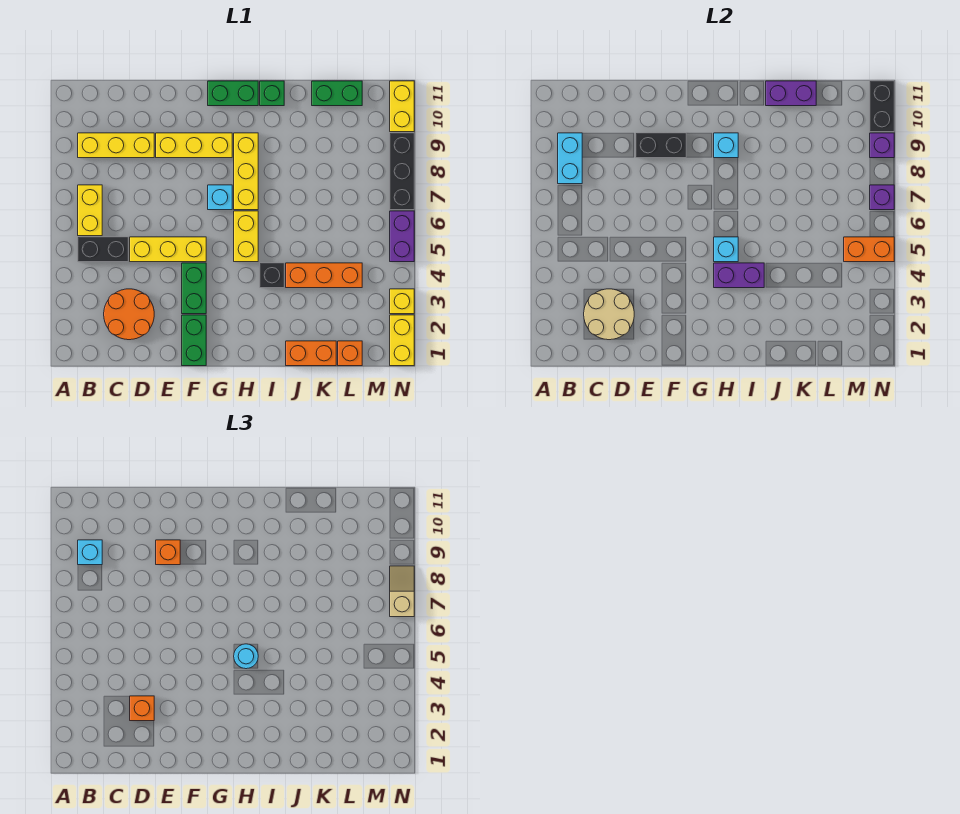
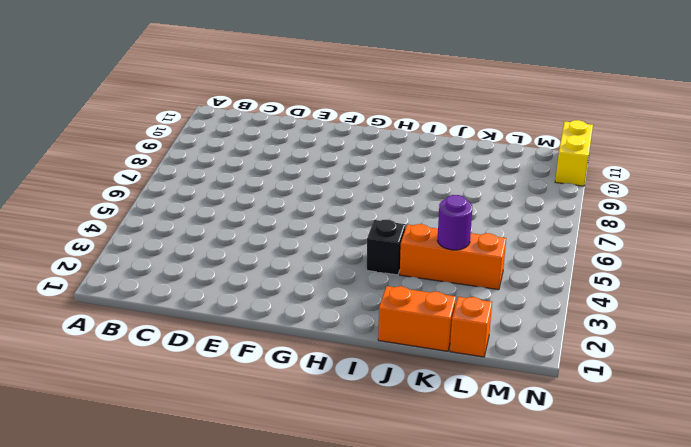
purple 1x1 round brick [437,195,472,250] -> none
none -> black 1x2 brick [78,237,128,262]
none -> yellow 1x2 brick [78,185,102,236]
none -> yellow 1x3 brick [78,133,154,158]
none -> orange 2x2 round brick [104,289,154,340]

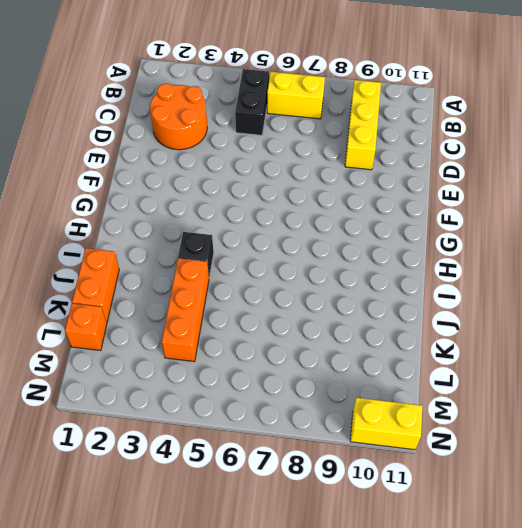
none -> yellow 1x3 brick [130,237,206,262]
none -> yellow 1x3 brick [156,133,232,158]
none -> green 1x2 brick [182,315,206,366]
none -> green 1x2 brick [182,263,206,314]

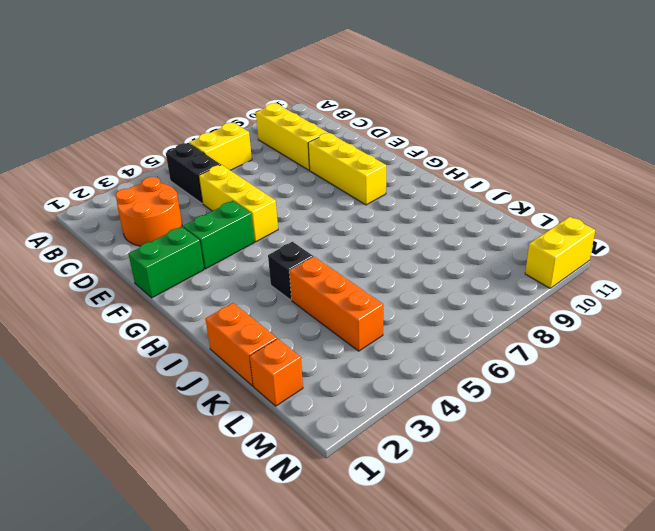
none -> cyan 1x1 brick [208,185,232,210]
none -> green 1x2 brick [208,81,258,106]
none -> yellow 1x2 brick [234,211,258,262]
none -> yellow 1x3 brick [234,133,258,210]

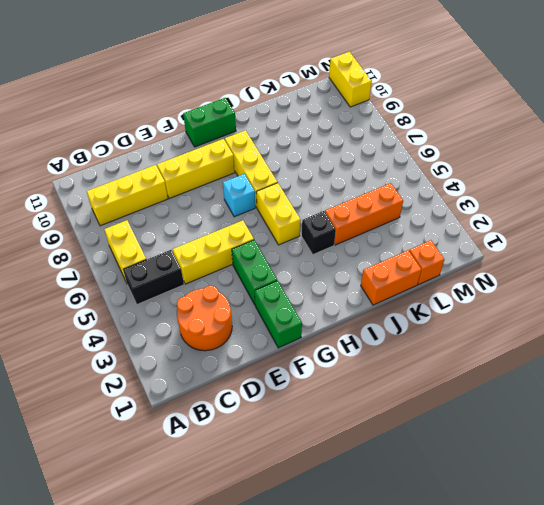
none -> green 1x1 brick [260,81,284,106]
none -> green 1x2 brick [312,81,362,106]
none -> yellow 1x2 brick [390,315,414,366]
none -> yellow 1x1 brick [390,289,414,314]

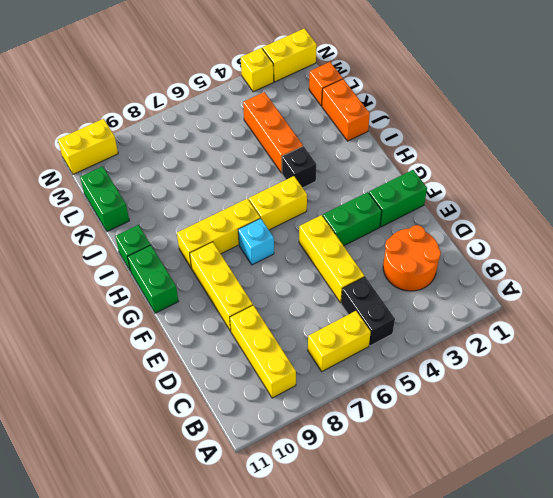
none -> purple 1x2 brick [390,211,414,262]
none -> black 1x3 brick [390,133,414,210]
none -> cyan 1x2 brick [558,133,582,184]
none -> tan 2x2 round brick [584,289,634,340]

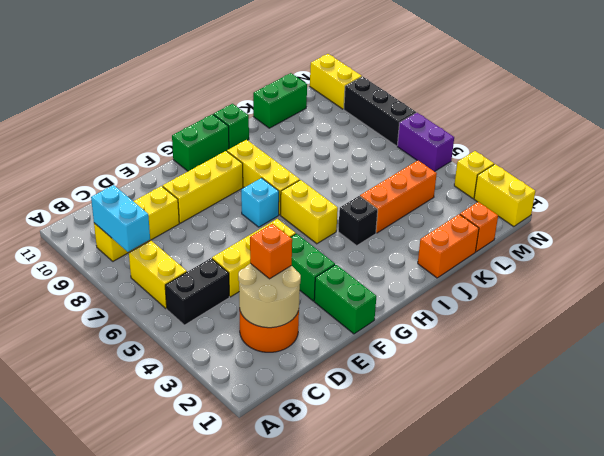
none -> black 1x2 brick [636,133,686,158]
none -> purple 1x2 brick [714,263,764,288]
none -> cyan 1x1 brick [714,237,738,262]
none -> cyan 1x1 brick [714,133,738,158]

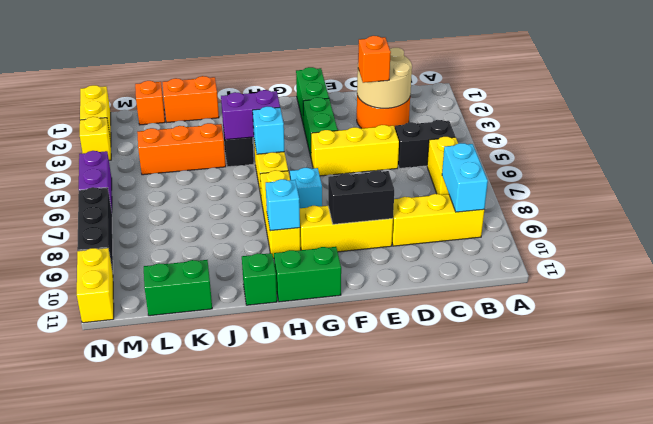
none -> purple 1x2 brick [766,81,816,106]
none -> orange 1x2 brick [844,237,894,262]
none -> purple 1x1 brick [870,185,894,210]
none -> purple 1x1 brick [870,133,894,158]

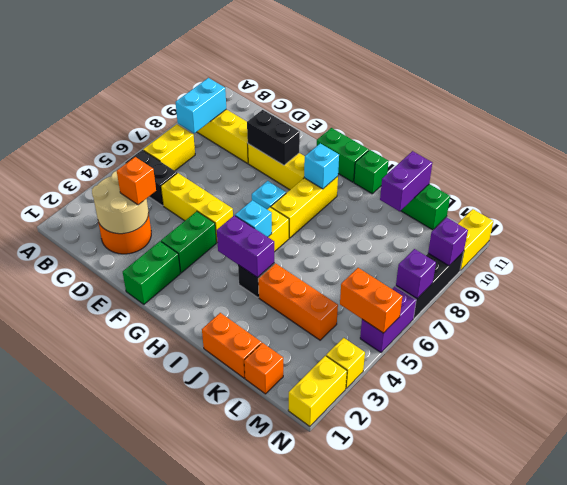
purple 1x2 brick [380,151,432,211] -> purple 1x2 brick turned to [766,81,816,106]
none -> black 1x2 brick [870,81,894,132]
none -> cyan 1x1 brick [78,540,102,565]
none -> orange 1x1 brick [156,540,180,565]
none -> cyan 1x1 round brick [234,644,258,669]

